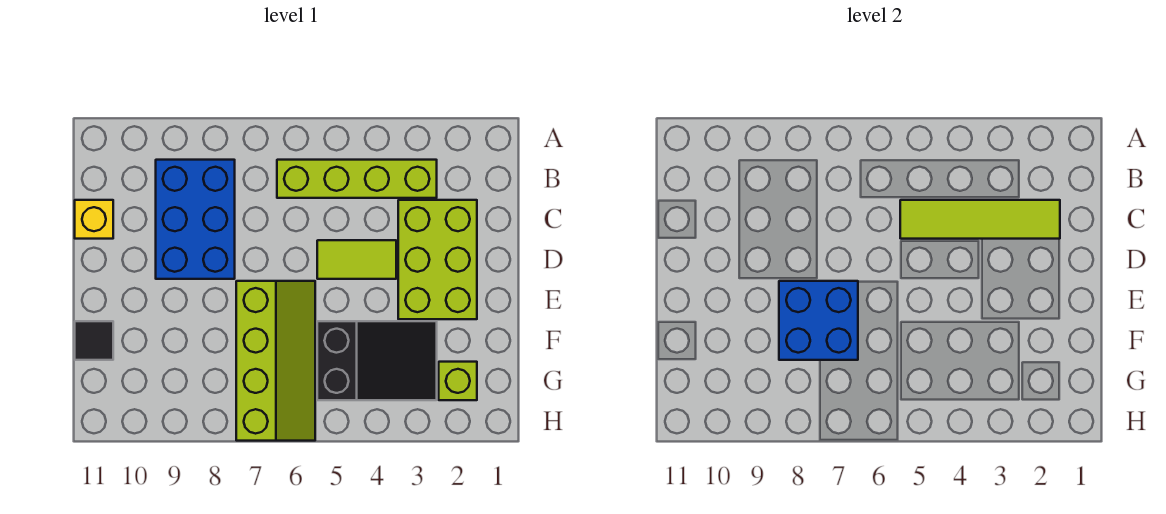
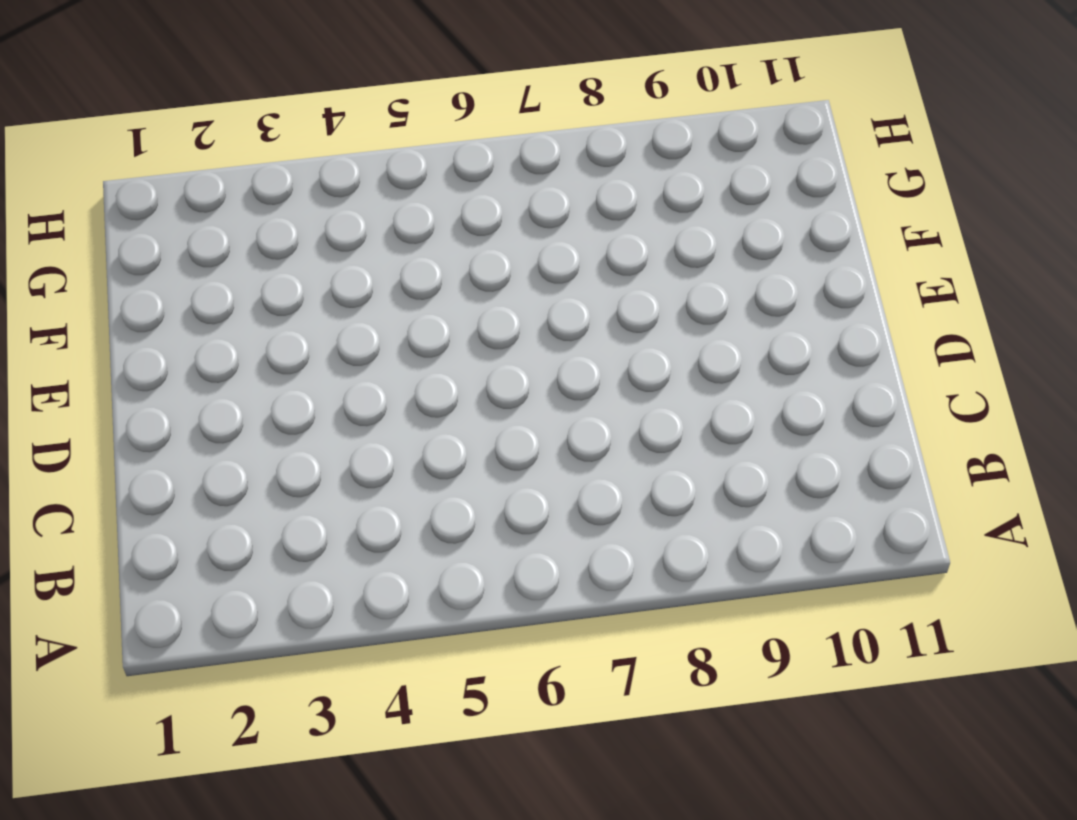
none -> lime 1x4 brick [277,160,437,198]
none -> blue 2x3 brick [156,160,235,279]

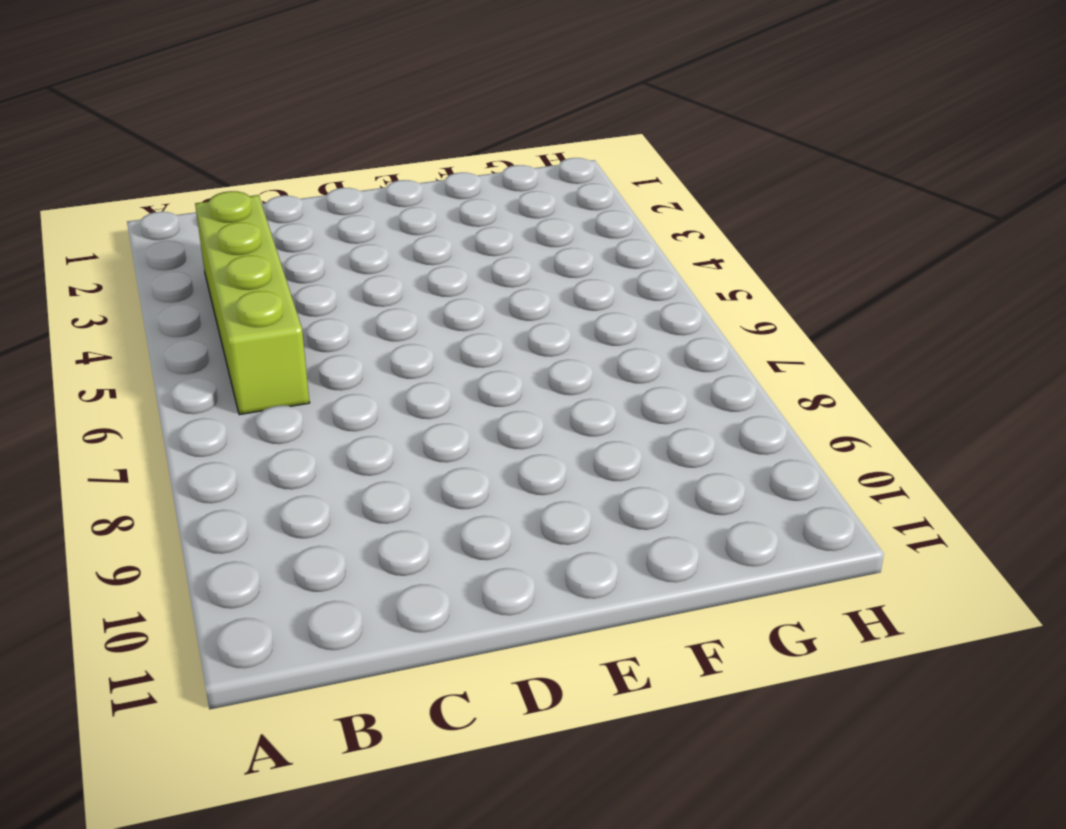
none -> blue 2x3 brick [156,160,235,279]
none -> lime 2x3 brick [398,200,477,319]

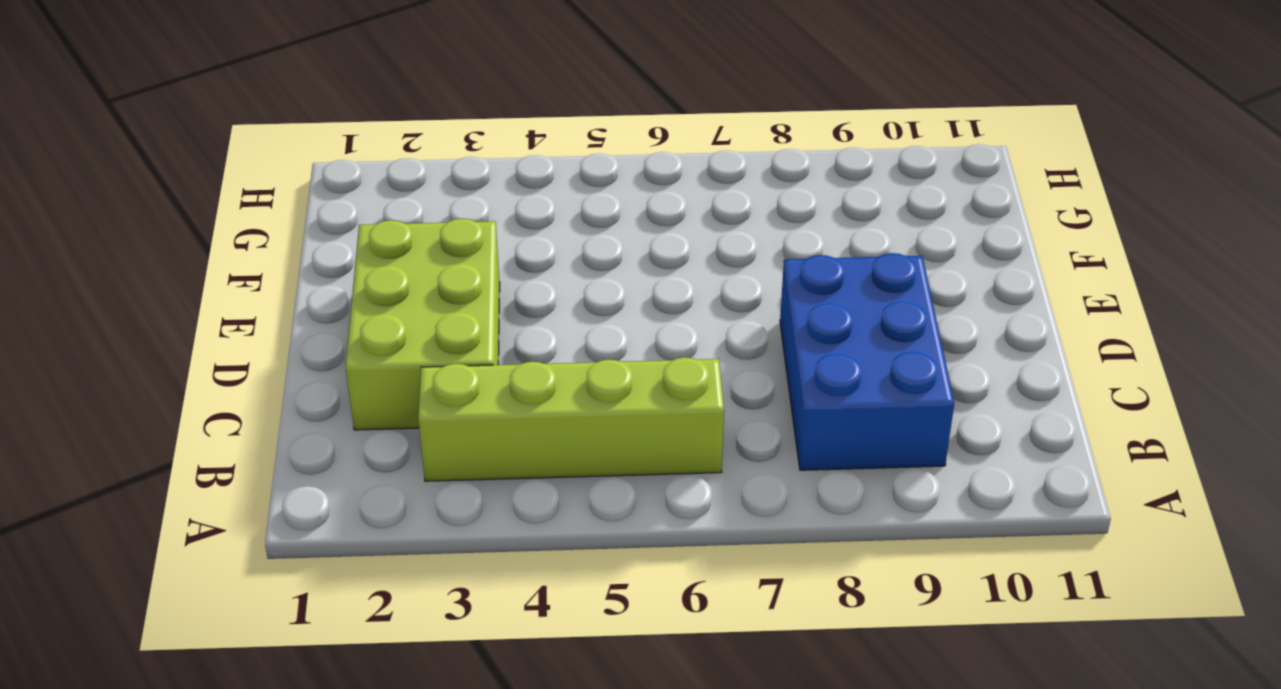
none -> yellow 1x1 brick [75,200,113,239]
none -> lime 1x2 tile [317,240,396,279]

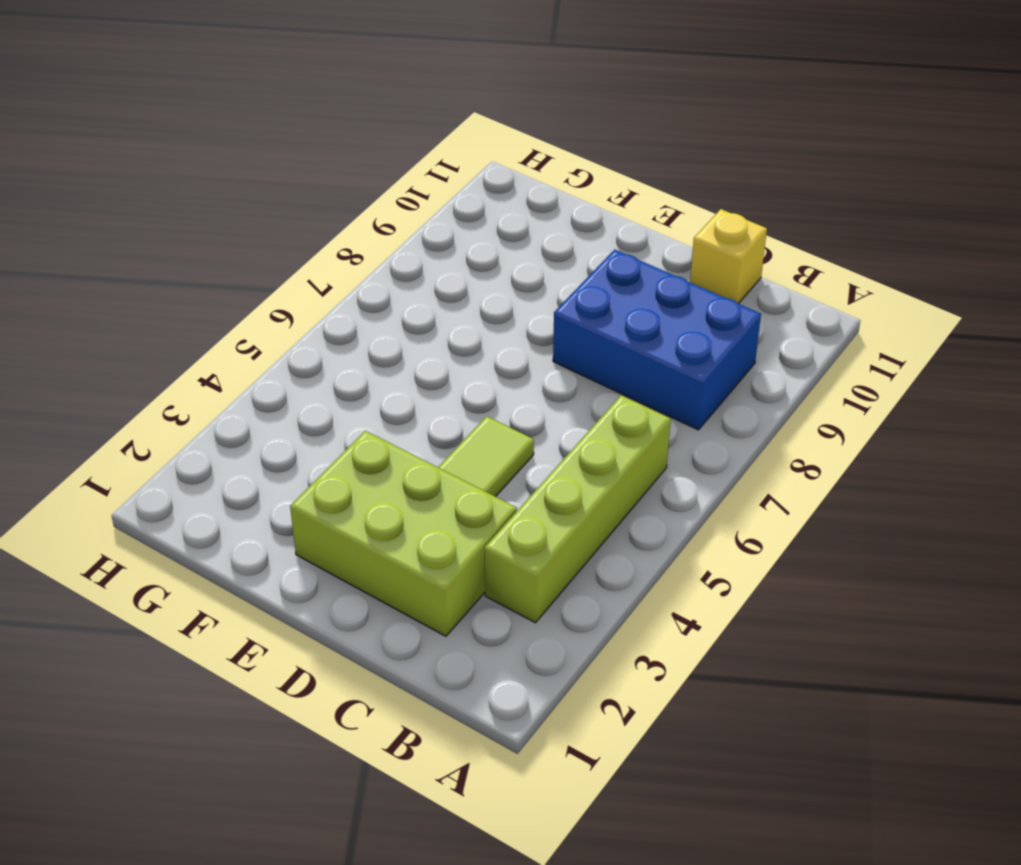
none -> lime 2x4 slope [236,281,315,441]
none -> black 2x3 slope [317,321,437,400]

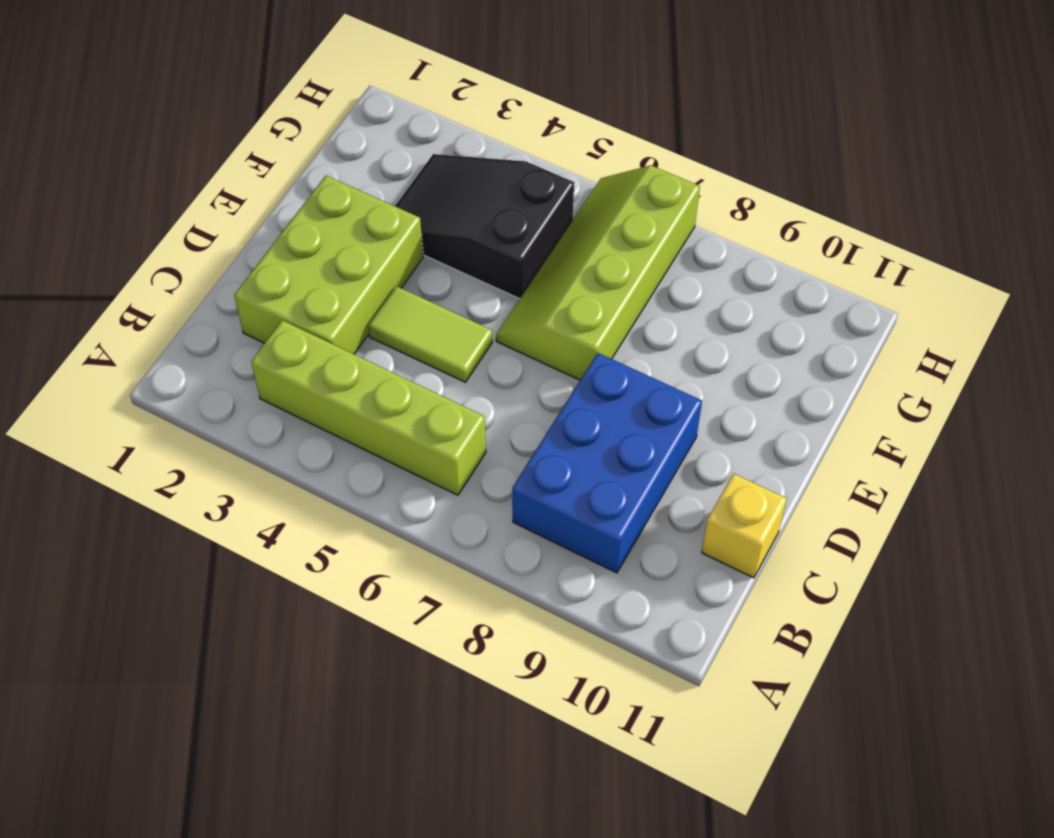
none -> black 1x1 tile [75,321,113,360]
none -> lime 1x1 brick [439,362,477,400]

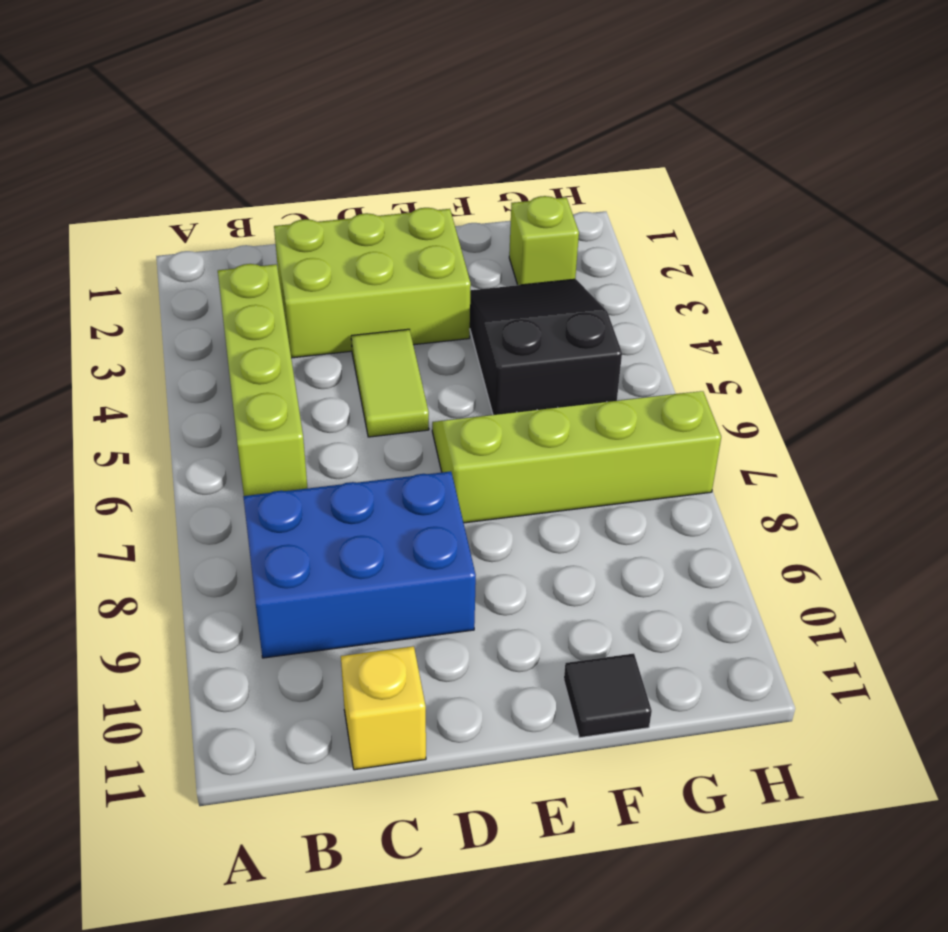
none -> lime 1x4 tile [900,200,1060,239]
none -> blue 2x2 brick [779,281,858,360]

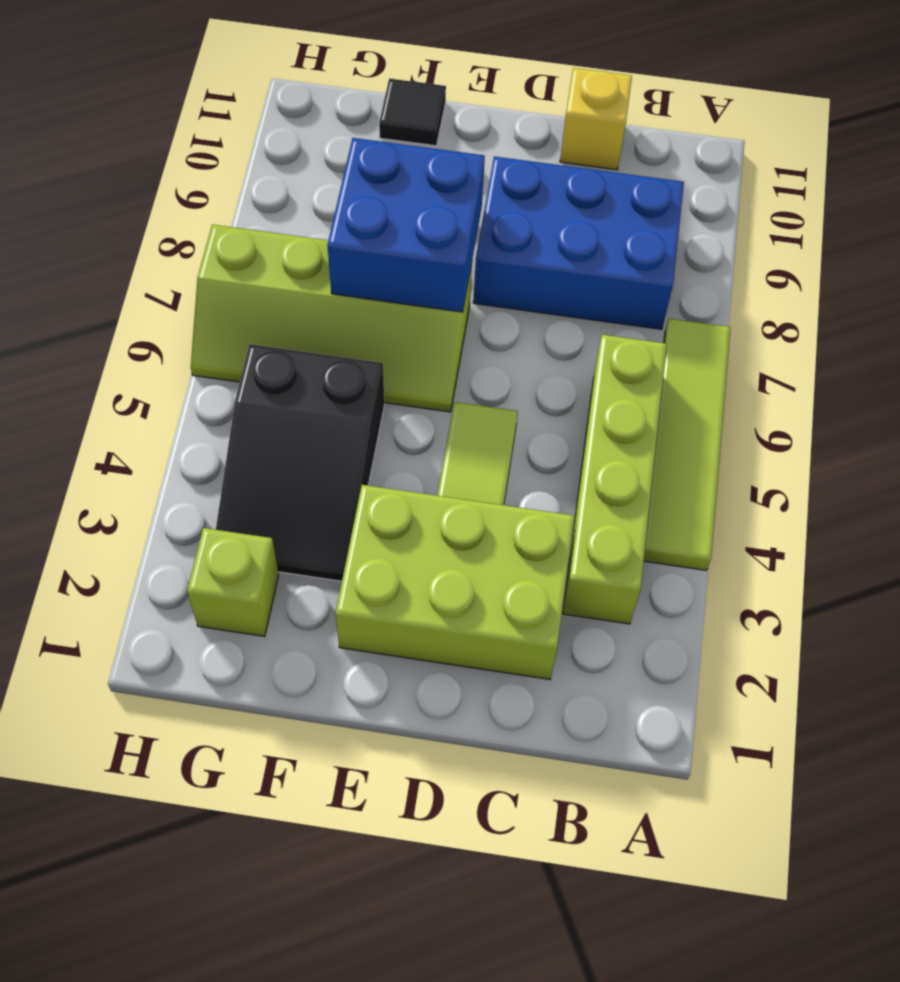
lime 1x4 tile [644,319,731,570] -> lime 1x4 tile moved to [900,200,1060,239]

